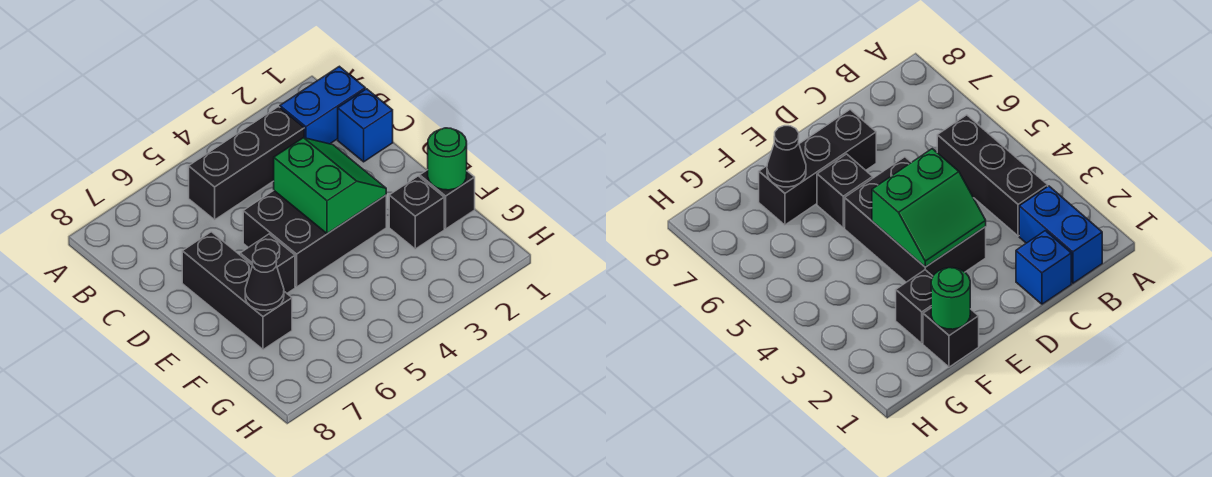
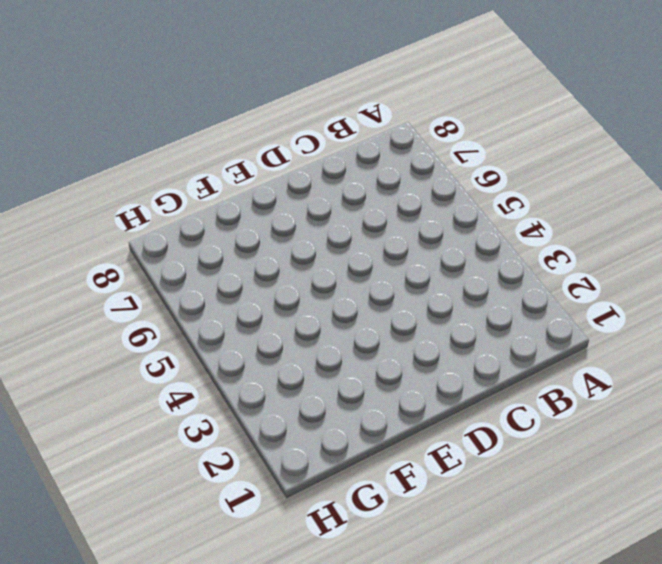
none -> blue 1x2 brick [280,66,365,144]
none -> black 1x3 brick [189,107,304,220]

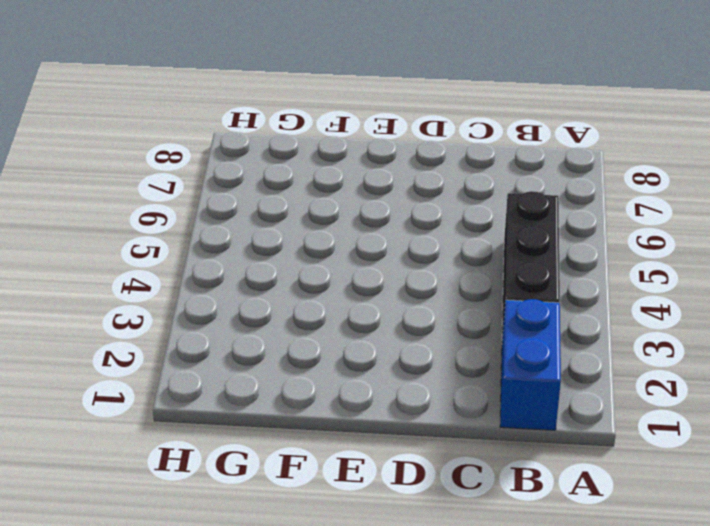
none -> blue 1x1 brick [338,89,393,162]
none -> black 2x3 brick [243,191,386,287]

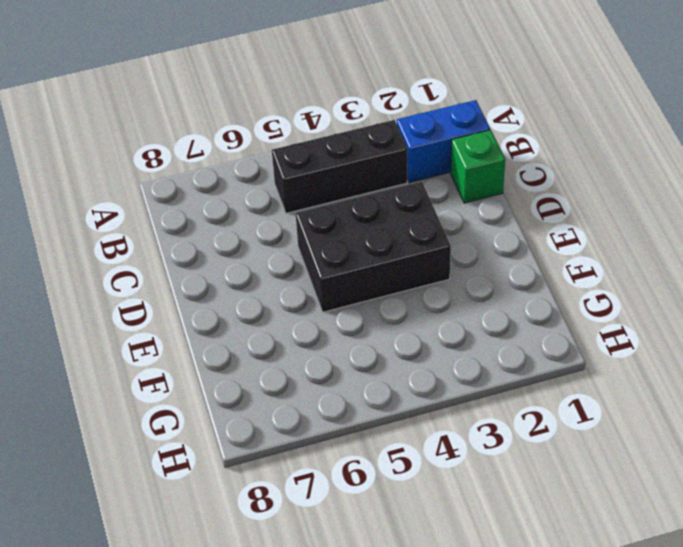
green 1x1 brick [451,130,505,203] -> blue 1x1 brick [338,89,393,162]
none -> black 1x3 brick [182,232,292,350]
none -> black 1x1 brick [240,234,295,293]

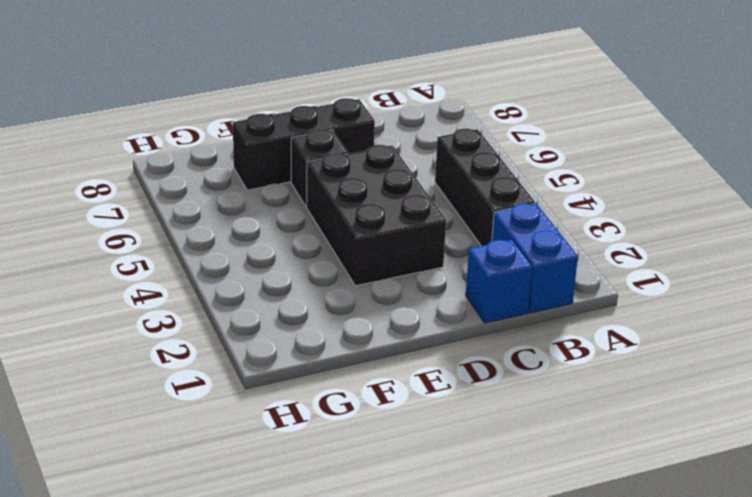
none -> black 1x1 brick [420,170,475,229]
none -> black 1x1 brick [389,176,444,249]

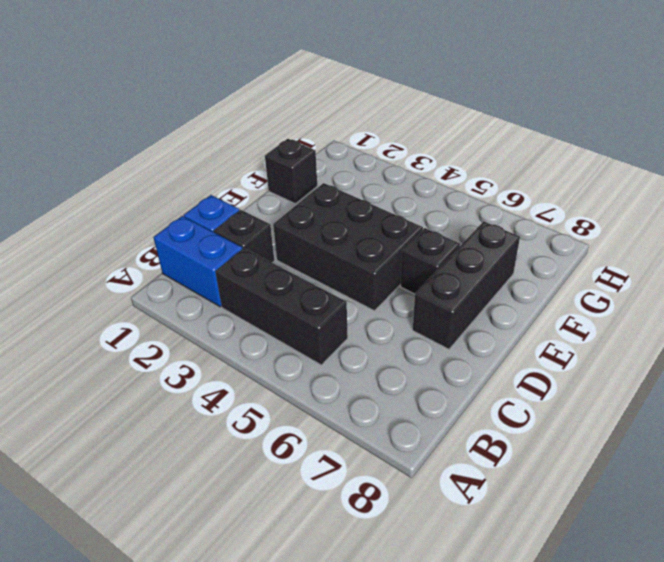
black 1x1 brick [214,210,274,263] -> black 1x1 brick moved to [389,176,444,249]
none -> green 2x2 slope [274,138,386,234]
none -> green 1x1 round brick [428,128,467,190]

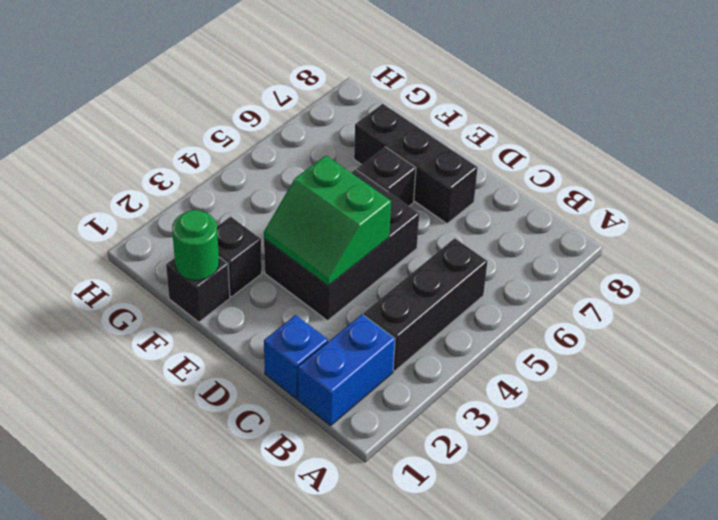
none -> black 1x1 cone [245,249,284,311]

